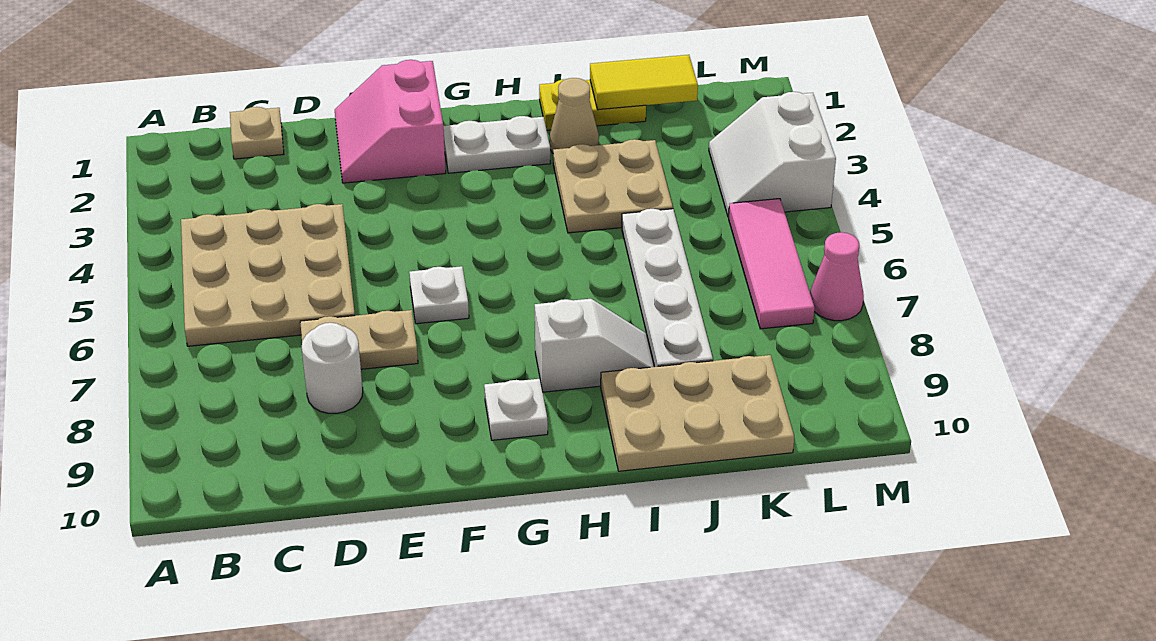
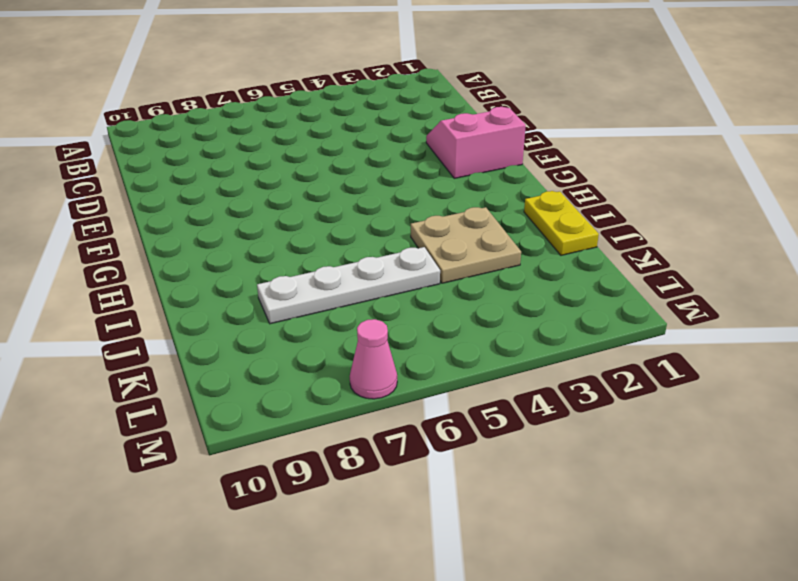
none -> tan 3x3 plate [181,204,355,346]
none -> tan 1x1 plate [230,107,284,159]
none -> tan 1x2 plate [300,310,418,369]

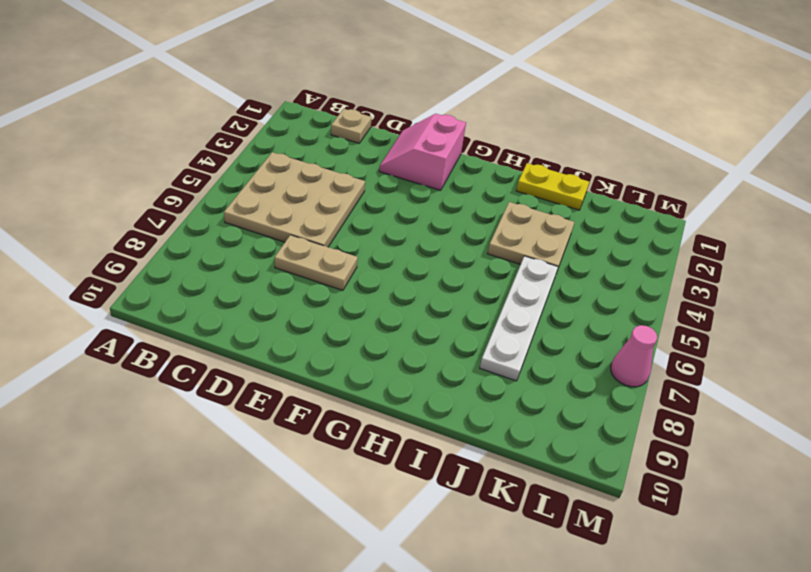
none -> white 1x1 round brick [302,323,363,413]
none -> white 1x1 plate [409,266,469,324]
none -> white 1x2 plate [443,116,550,173]

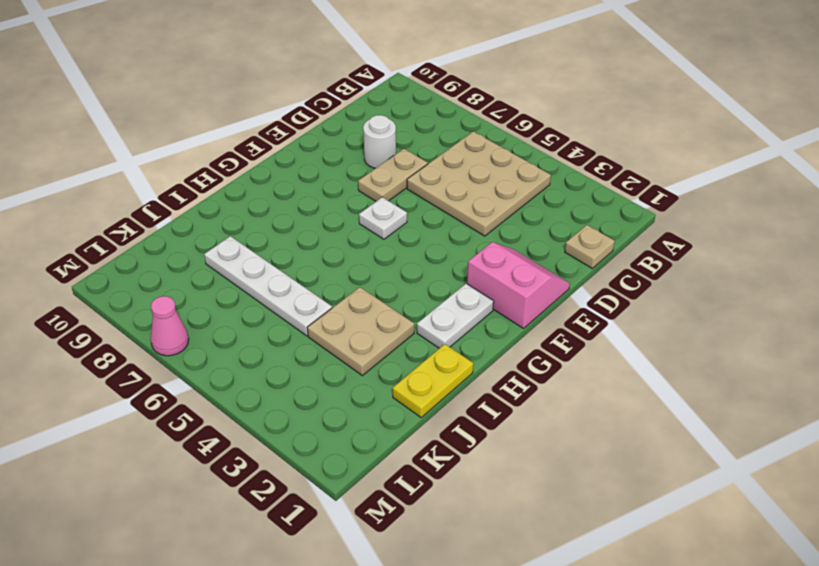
none -> white 1x1 plate [484,379,548,440]
none -> white 1x2 slope [535,299,654,392]
none -> tan 1x1 cone [550,78,599,153]

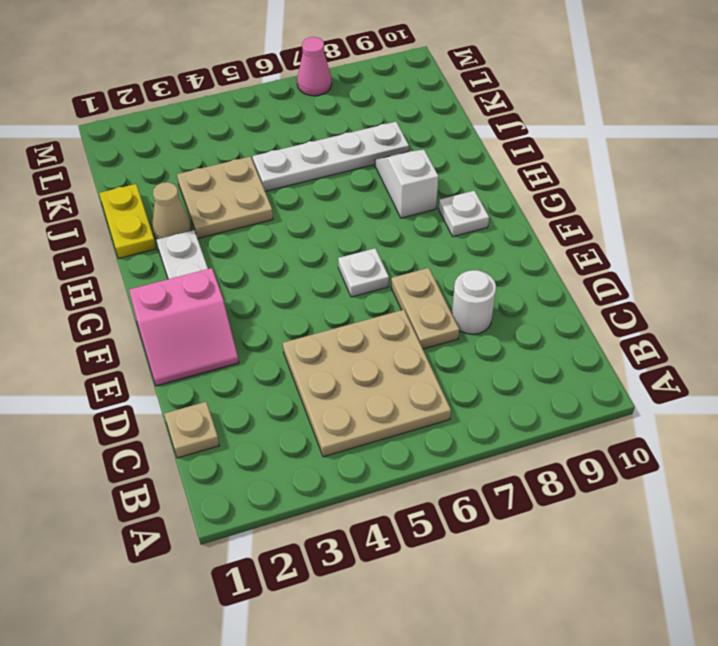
none -> tan 2x3 plate [601,355,794,471]
none -> white 2x2 slope [709,92,836,217]
none -> pink 1x3 tile [729,199,815,329]

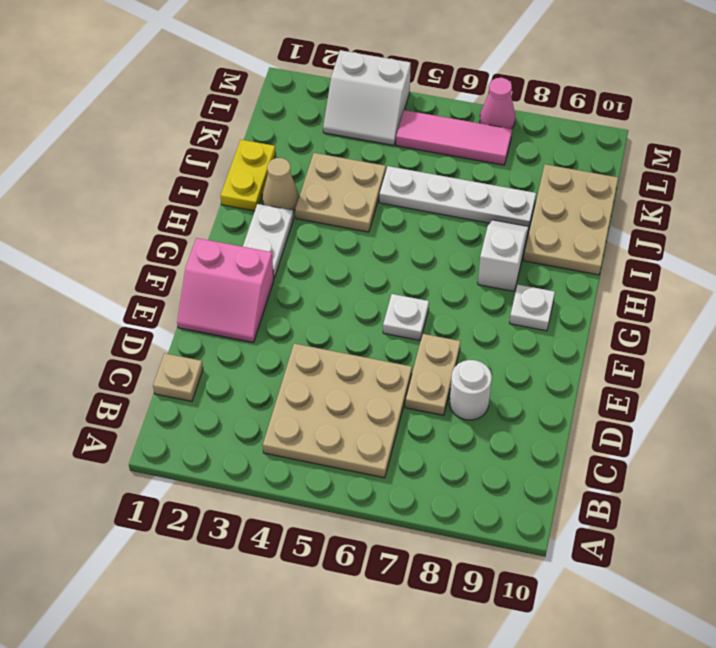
none -> yellow 1x2 tile [590,55,698,110]

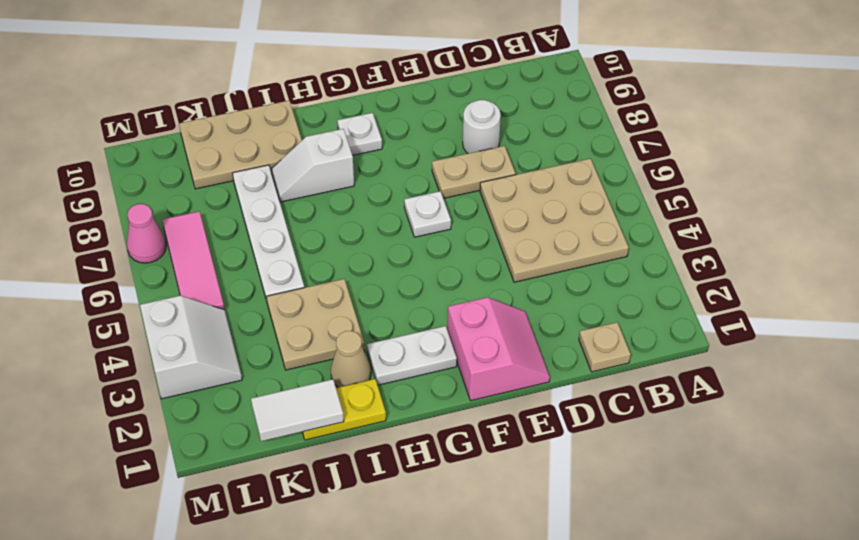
white 1x2 tile [251,379,344,441] -> yellow 1x2 tile [590,55,698,110]

